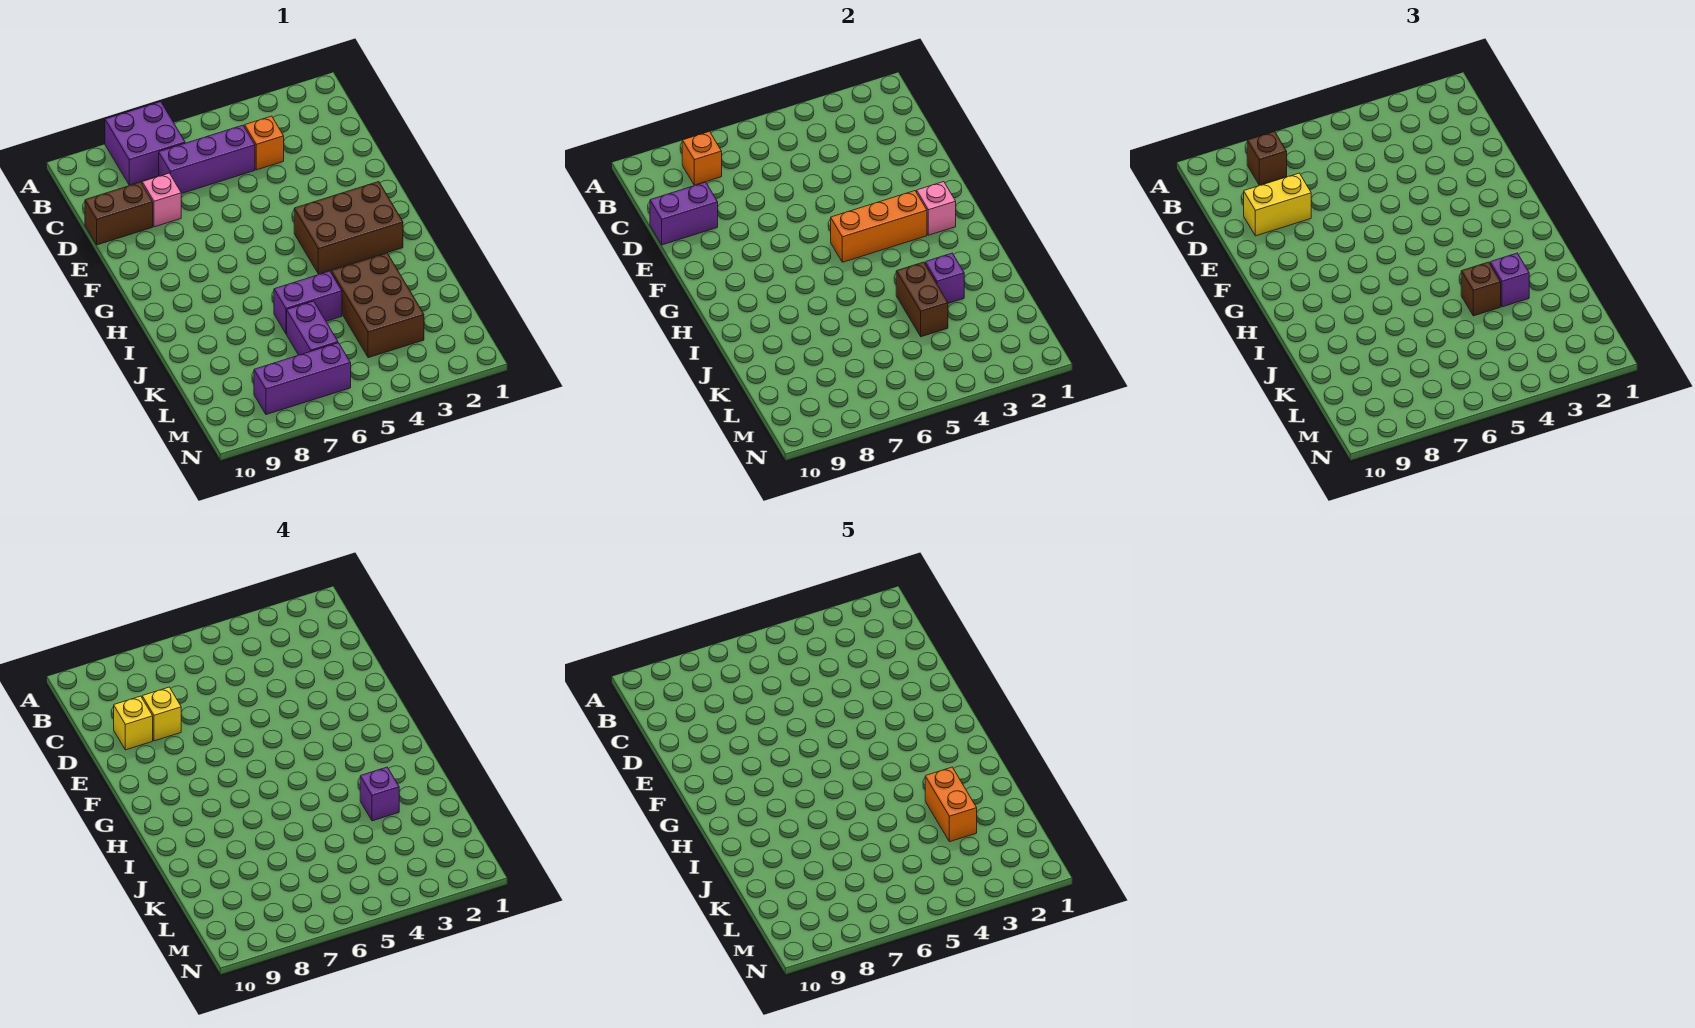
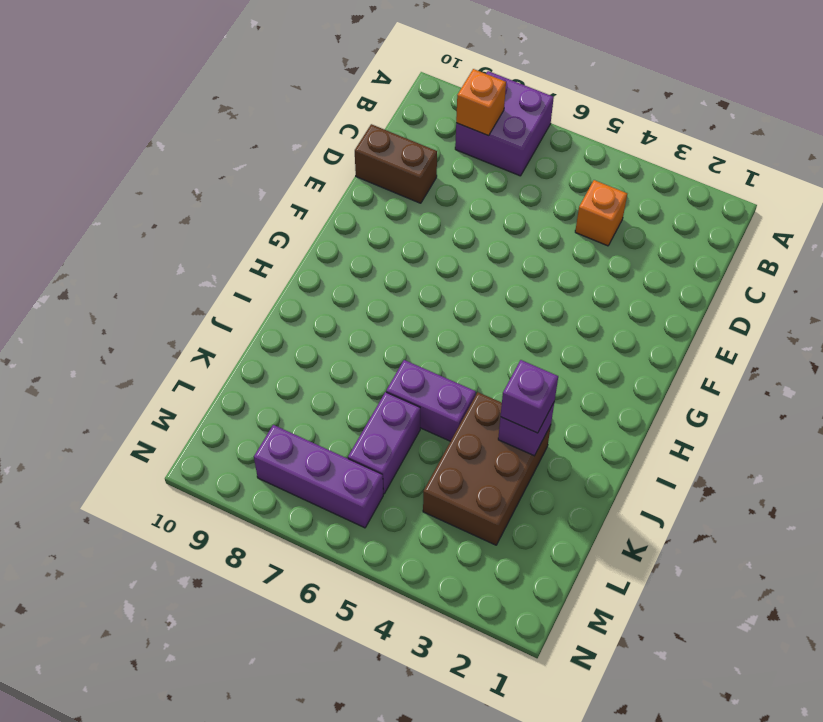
none -> purple 1x3 brick [159,125,255,194]
none -> pink 1x1 brick [142,173,181,227]
none -> brown 2x3 brick [294,182,403,274]

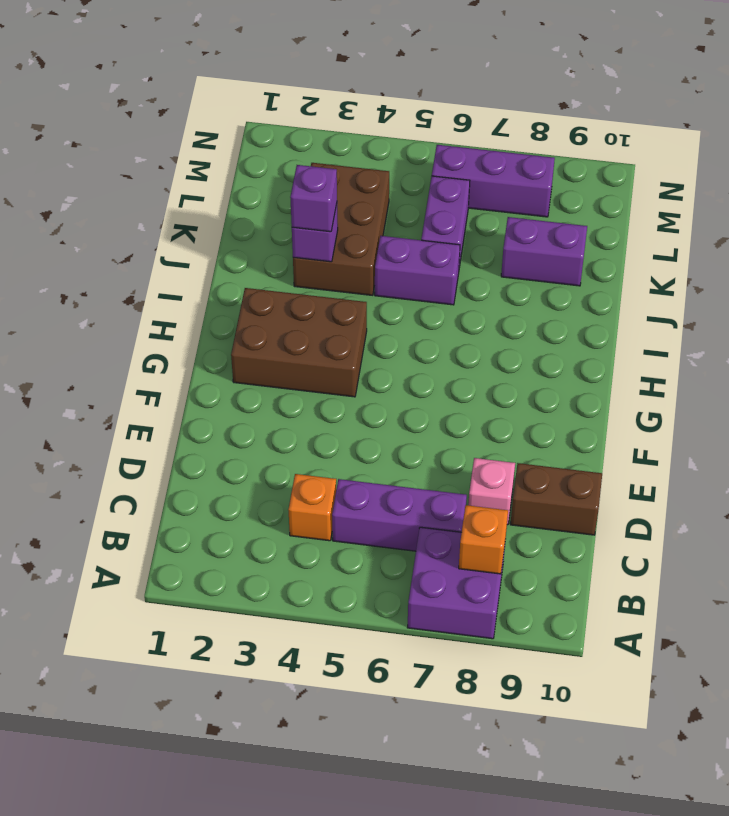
purple 1x2 brick [501,217,587,286] -> purple 1x2 brick moved to [650,182,718,245]
none -> pink 1x1 brick [917,182,956,235]
none -> orange 1x3 brick [831,191,927,262]
none -> brown 1x2 brick [896,262,948,337]

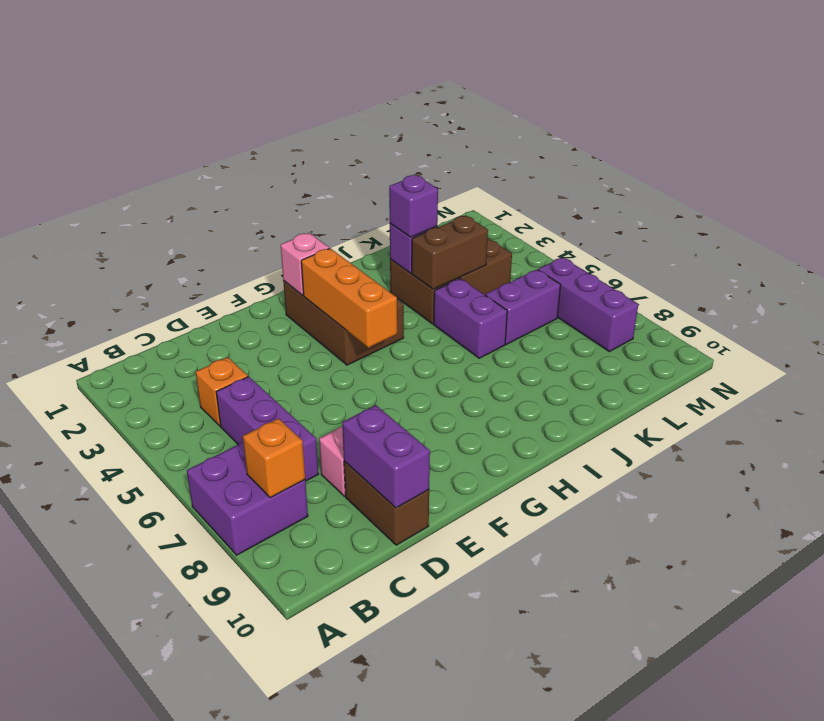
none -> brown 1x1 brick [1247,131,1287,185]
none -> yellow 1x2 brick [1244,173,1311,236]
none -> brown 1x1 brick [1461,262,1501,316]

